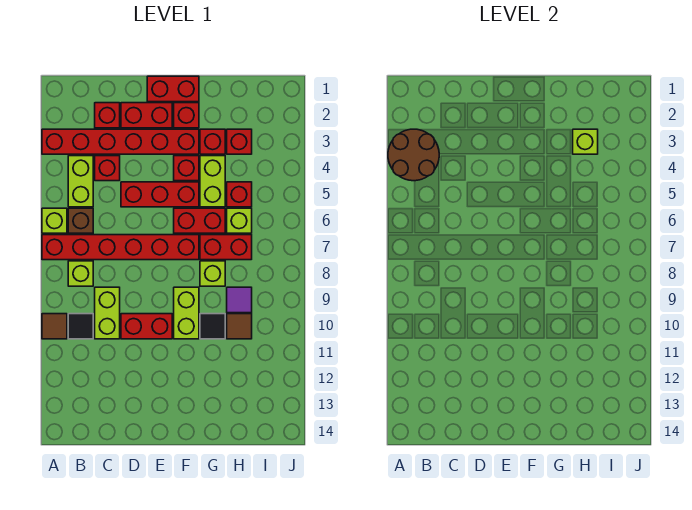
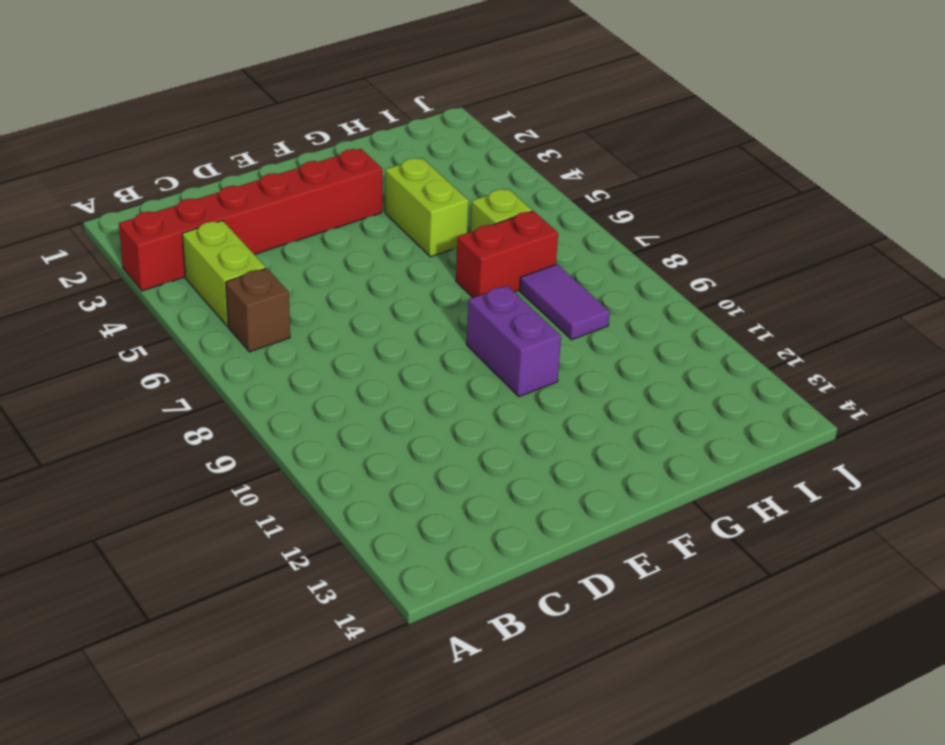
purple 1x2 brick [467,286,561,397] -> lime 1x2 brick [174,287,199,339]
purple 1x2 tile [520,264,610,340] -> purple 1x1 tile [227,287,252,313]
none -> lime 1x1 brick [42,208,67,233]
none -> red 1x6 brick [42,235,199,260]
none -> brown 1x1 tile [42,314,67,339]
none -> lime 1x1 brick [68,261,93,286]

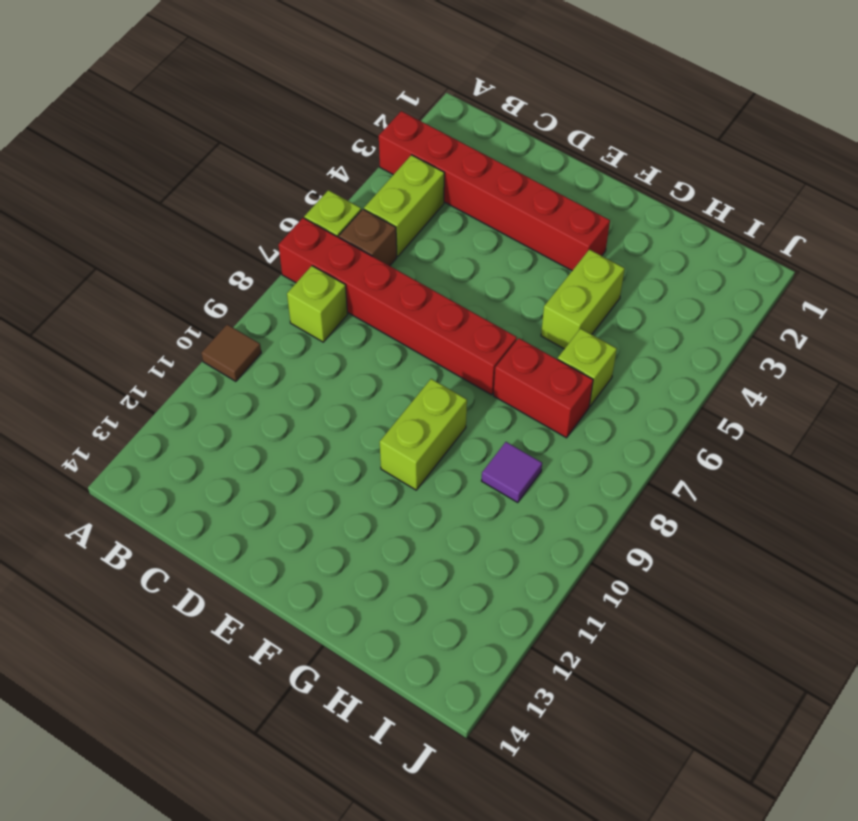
none -> black 1x1 tile [68,314,93,339]
none -> red 1x1 brick [95,103,120,128]
none -> red 1x1 brick [95,156,120,181]
none -> lime 1x2 brick [95,287,120,339]

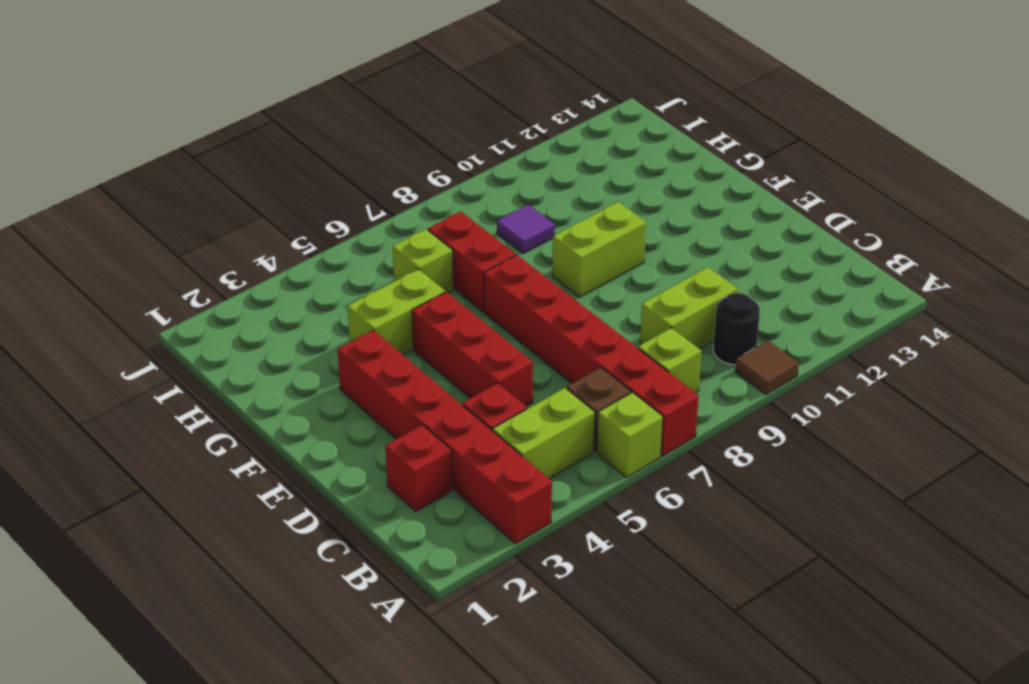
black 1x1 round brick [713,293,760,365] -> black 1x1 tile [68,314,93,339]
none -> red 1x2 brick [121,103,172,128]
none -> red 1x2 brick [121,314,172,339]
none -> red 1x2 brick [147,76,199,102]
none -> red 1x1 brick [174,103,199,128]

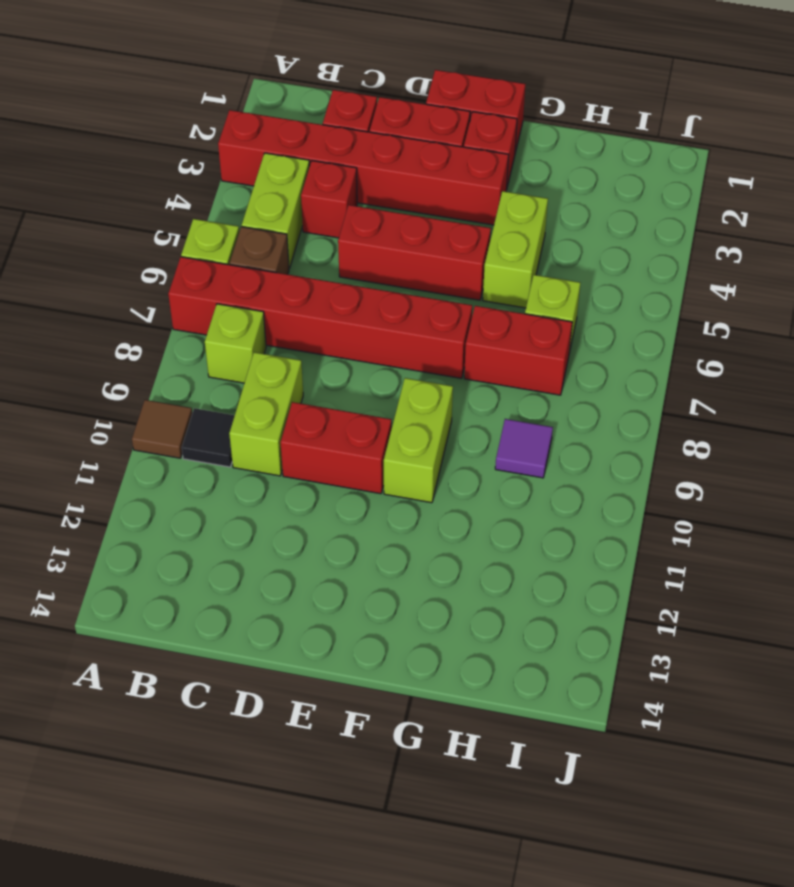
none -> red 1x1 brick [174,156,199,181]
none -> red 1x2 brick [174,208,225,233]
none -> red 1x1 brick [200,129,225,154]
none -> lime 1x1 brick [200,261,225,286]

